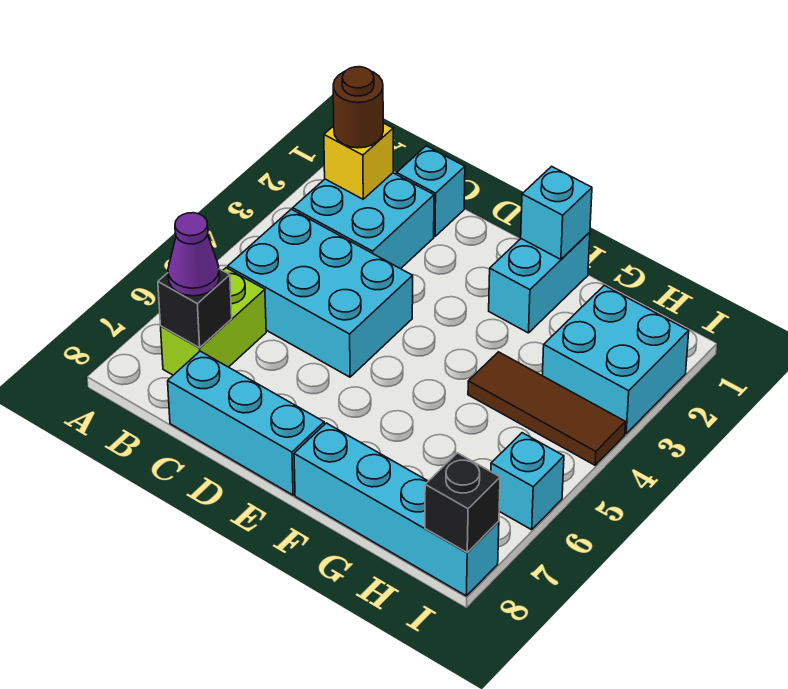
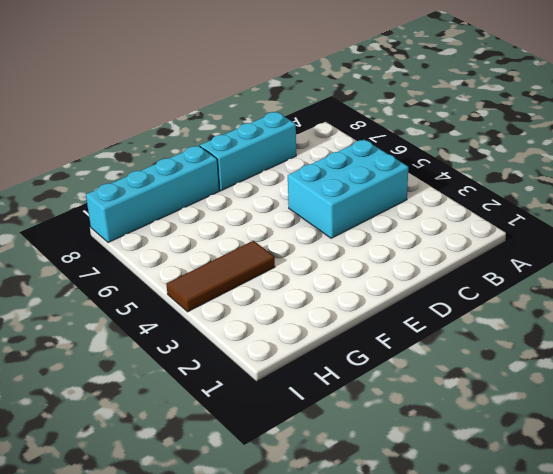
none -> cyan 2x2 brick [293,173,434,269]
none -> lime 1x2 brick [161,268,266,375]
none -> cyan 1x1 brick [397,146,465,236]

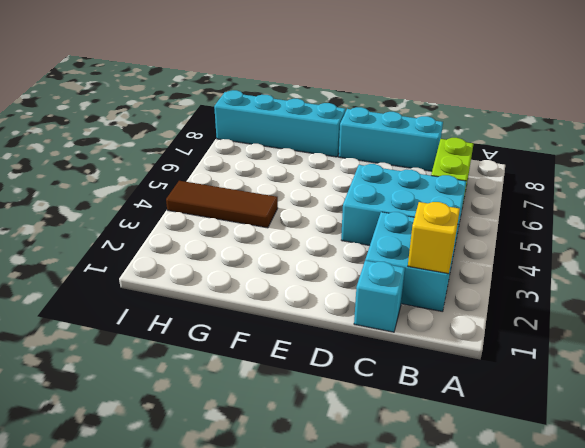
none -> cyan 1x2 brick [489,232,590,333]
none -> cyan 2x2 brick [542,285,689,434]
none -> cyan 1x1 brick [491,433,564,530]

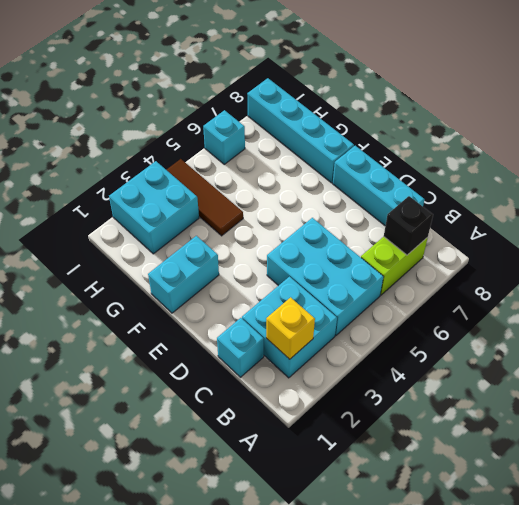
none -> cyan 1x1 brick [521,166,592,259]
none -> black 1x1 brick [425,453,500,553]
none -> brown 1x1 round brick [333,67,383,148]

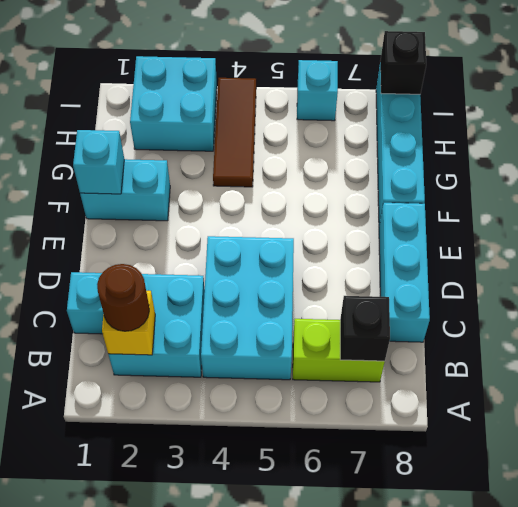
none -> purple 1x1 cone [168,213,219,296]

